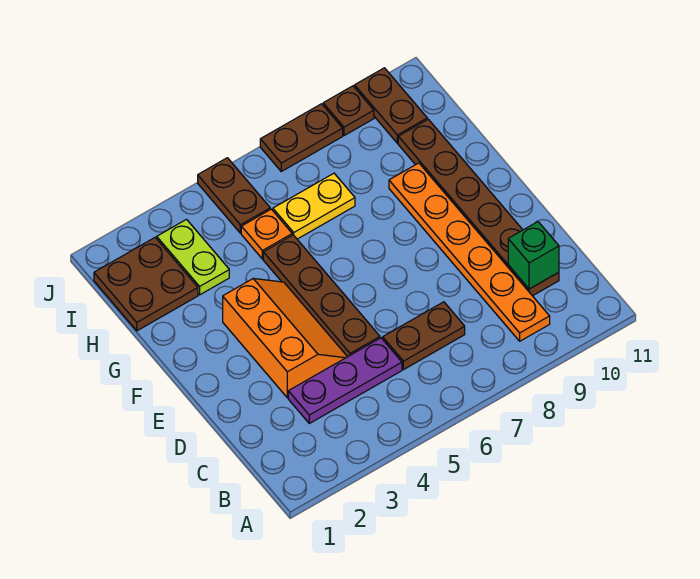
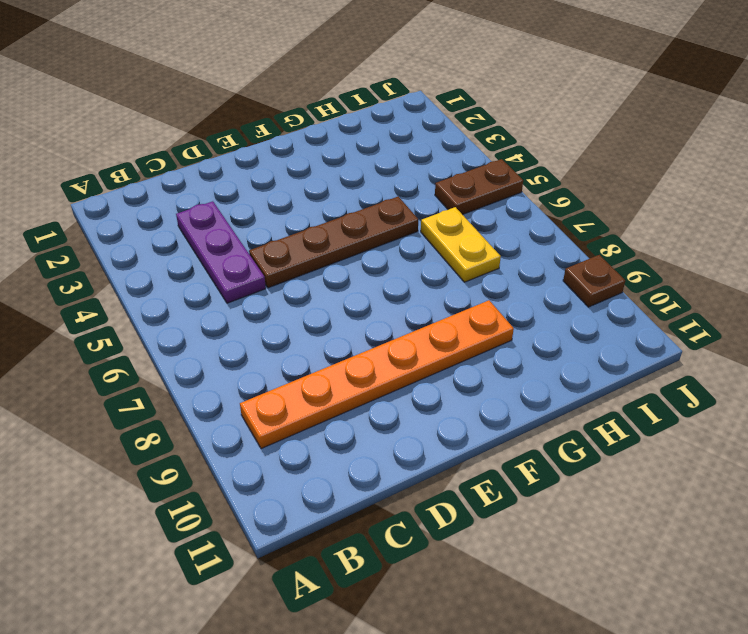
none -> brown 1x2 plate [383,302,465,370]
none -> brown 1x6 plate [398,119,559,296]
none -> orange 2x3 slope [223,279,347,398]

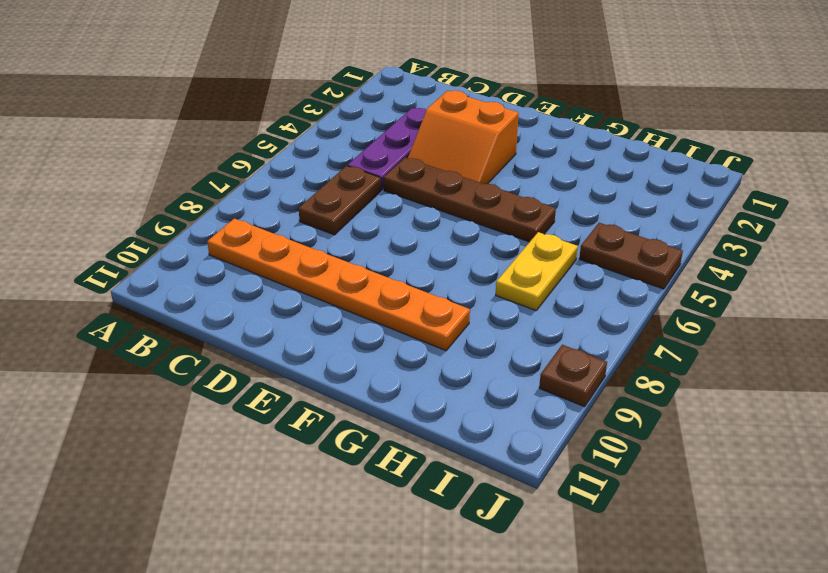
orange 2x2 slope [408,90,519,184] -> orange 2x3 slope [223,279,347,398]
none -> brown 1x6 plate [398,119,559,296]
none -> brown 2x2 plate [94,238,198,331]
none -> lime 1x2 plate [157,220,229,295]

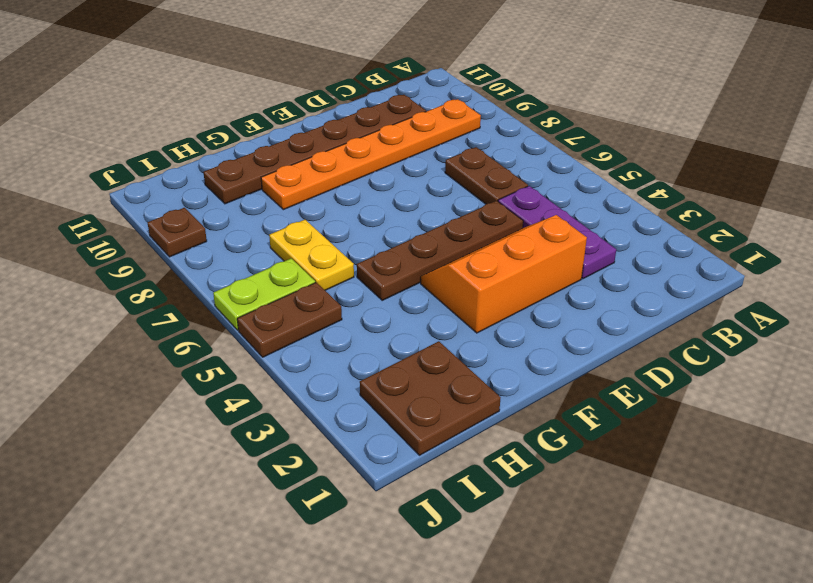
lime 1x2 plate [213,258,315,330] -> lime 1x2 plate moved to [157,220,229,295]
none -> orange 1x1 plate [241,209,292,259]
none -> brown 1x2 plate [355,68,427,143]
none -> brown 1x2 plate [260,104,343,171]

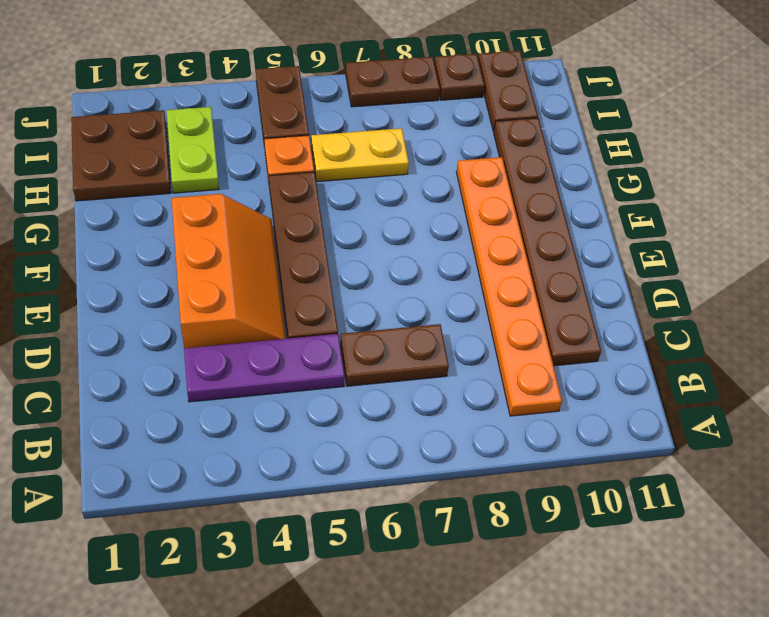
none -> green 1x1 brick [508,222,559,289]

